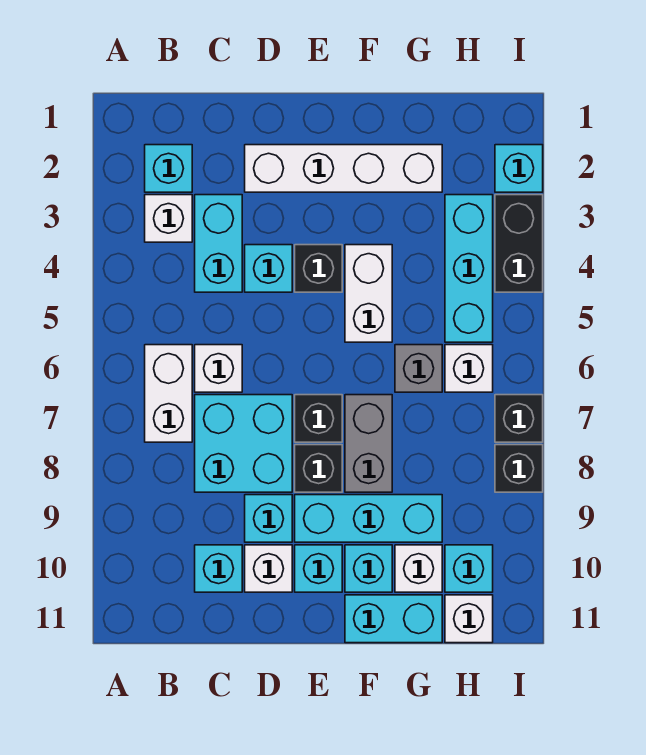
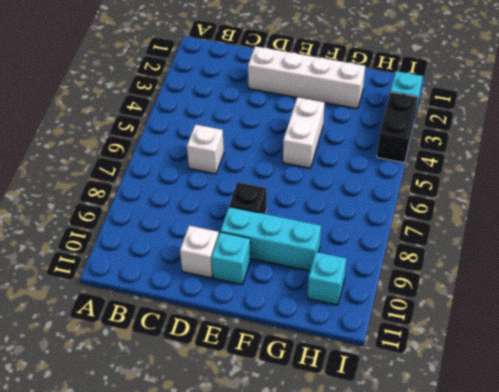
none -> cyan 1x1 brick [145,145,192,192]
none -> white 1x1 brick [145,195,192,242]
none -> white 1x2 brick [145,345,192,442]
none -> cyan 1x2 brick [195,195,242,292]

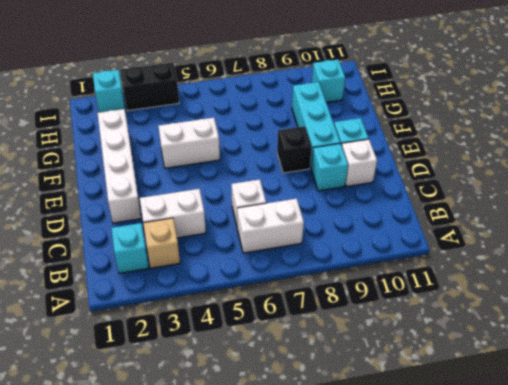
tan 1x1 brick [143,218,180,268] -> white 1x1 brick [145,195,192,242]
white 1x2 brick [140,189,206,238] -> cyan 1x2 brick [195,195,242,292]
none -> cyan 2x2 brick [195,395,292,492]
none -> cyan 1x1 brick [195,545,242,592]
none -> cyan 1x1 brick [245,245,292,292]
none -> black 1x1 brick [295,245,342,292]

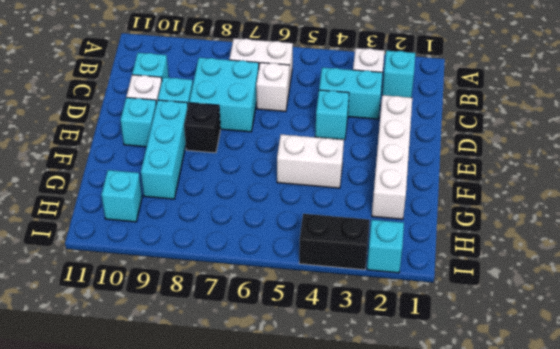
none -> black 1x1 brick [295,245,342,292]
none -> black 1x1 brick [295,395,342,442]
none -> grey 1x2 brick [345,395,392,492]
none -> cyan 1x1 brick [345,545,392,592]

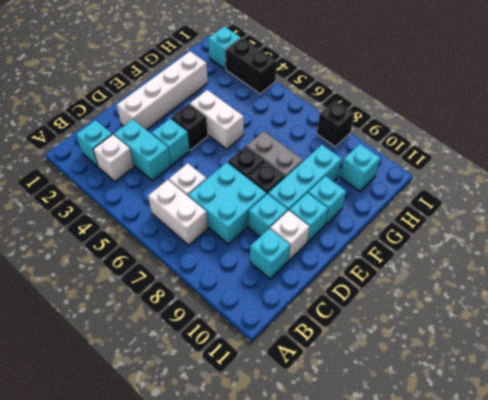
none -> cyan 1x2 brick [345,595,442,643]
none -> grey 1x1 brick [395,345,442,392]
none -> white 1x1 brick [395,545,442,592]
none -> cyan 1x3 brick [445,195,493,342]

